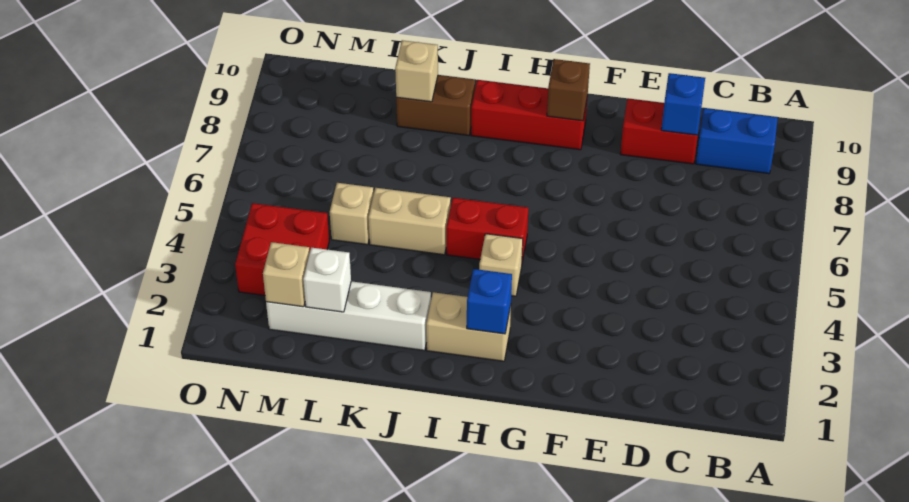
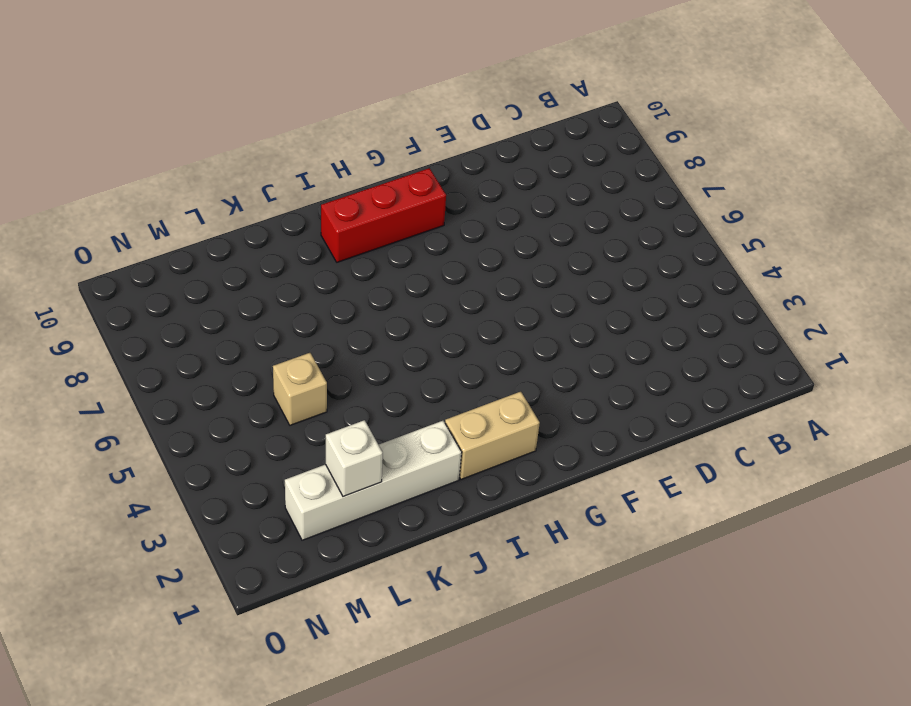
none -> blue 1x2 brick [696,108,778,174]
none -> red 1x2 brick [620,99,698,164]
none -> tan 1x1 brick [479,234,523,296]

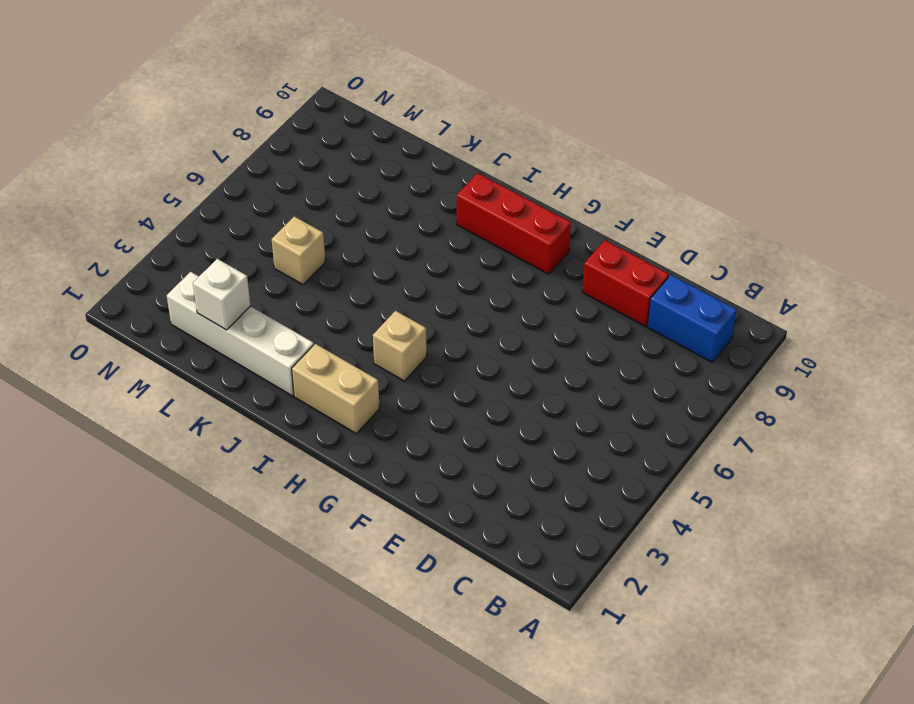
none -> red 1x2 brick [446,198,528,262]
none -> tan 1x2 brick [368,188,451,255]
none -> brown 1x2 brick [396,75,475,136]

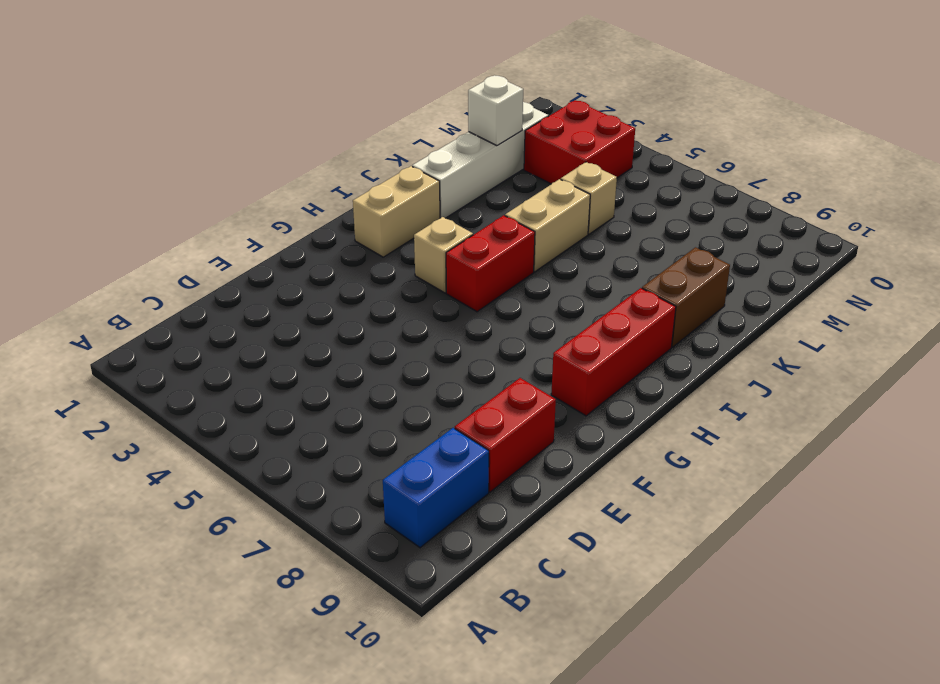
none -> blue 1x1 brick [661,73,705,135]
none -> brown 1x1 brick [547,59,590,121]
none -> blue 1x1 brick [467,269,512,334]

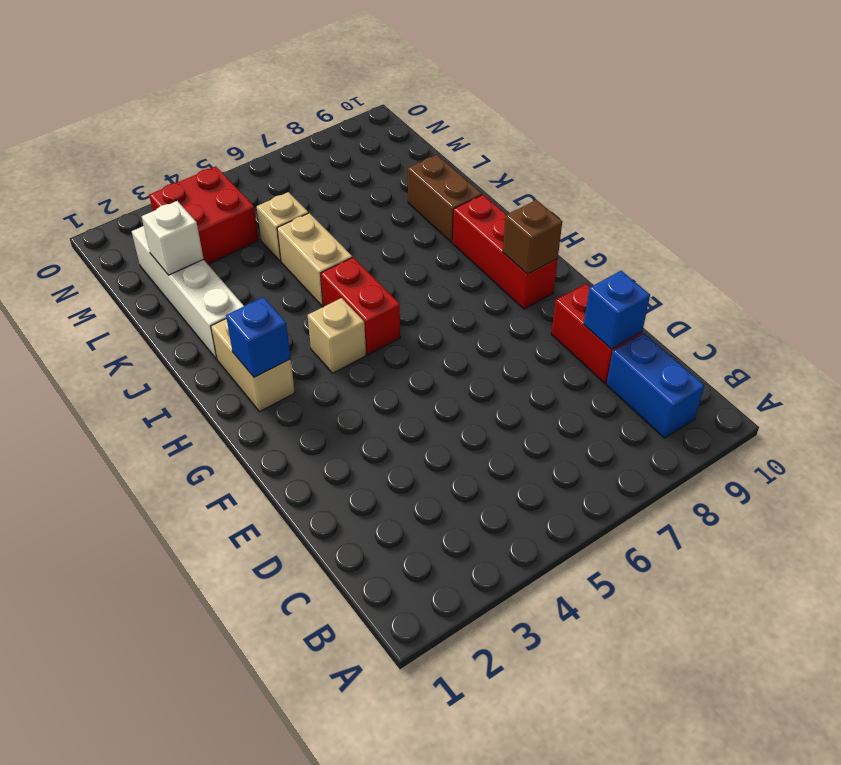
none -> tan 1x1 brick [395,40,438,102]
none -> tan 1x1 brick [263,242,310,307]

